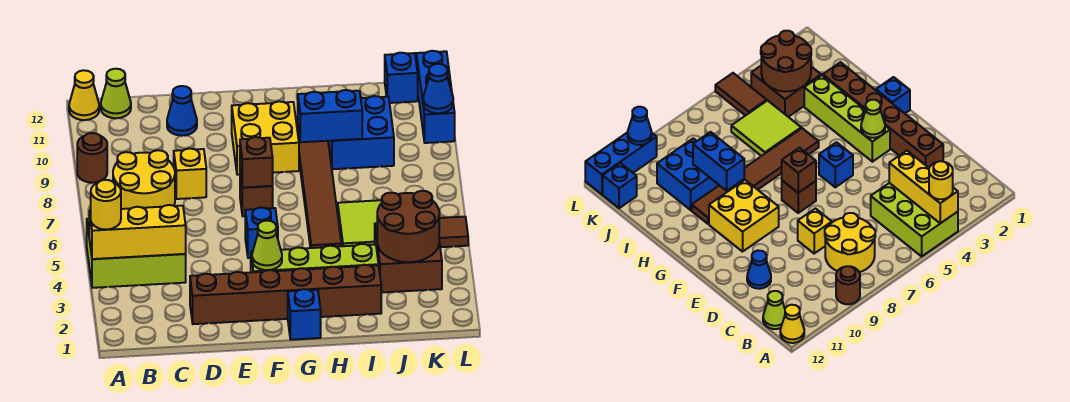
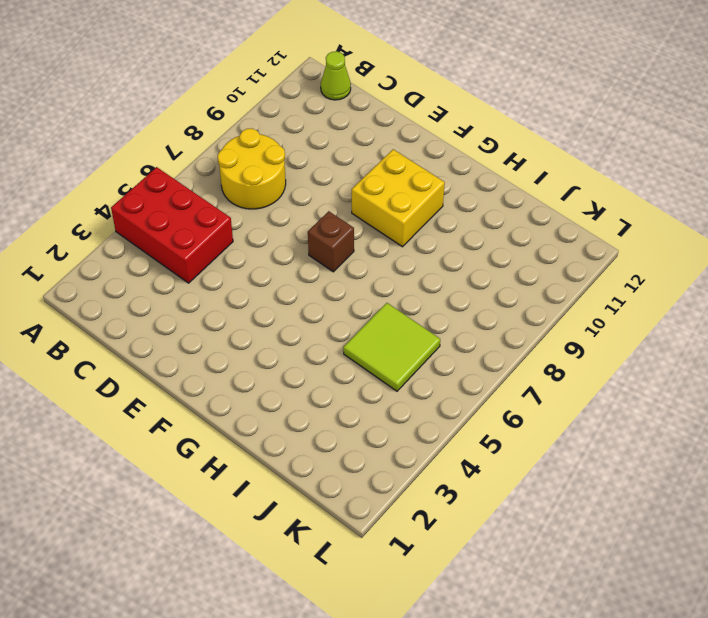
red 2x3 brick [111,167,233,283] -> lime 2x3 brick [87,219,186,288]
none -> brown 1x1 round brick [77,133,107,183]
none -> yellow 1x1 cone [69,70,99,120]
none -> brown 1x6 brick [190,265,381,324]

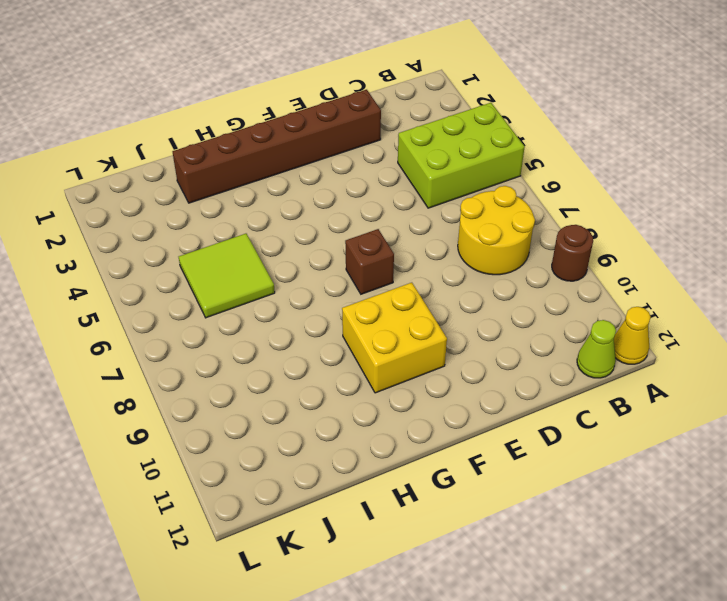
none -> yellow 1x1 brick [174,148,206,199]
none -> blue 1x1 cone [167,86,197,136]
none -> lime 1x4 brick [251,244,379,272]

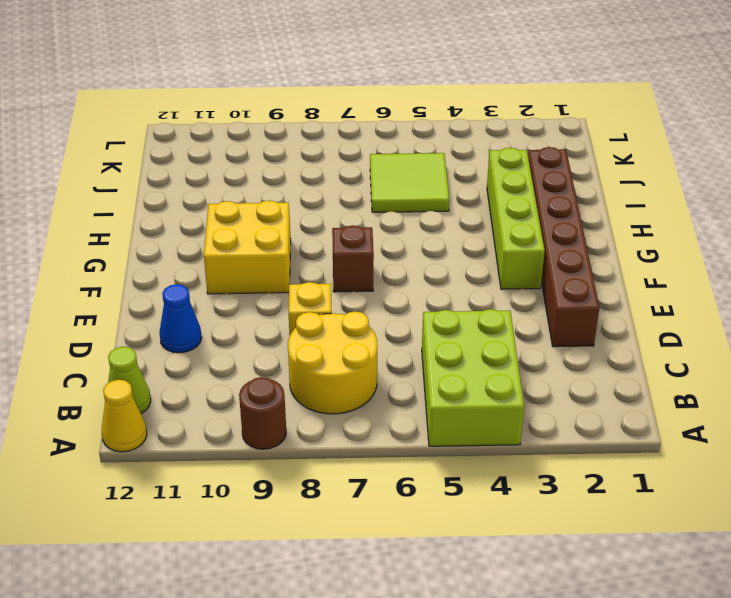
none -> blue 1x1 brick [245,208,278,258]
none -> blue 1x1 brick [288,289,321,340]
none -> brown 1x6 tile [296,121,341,248]

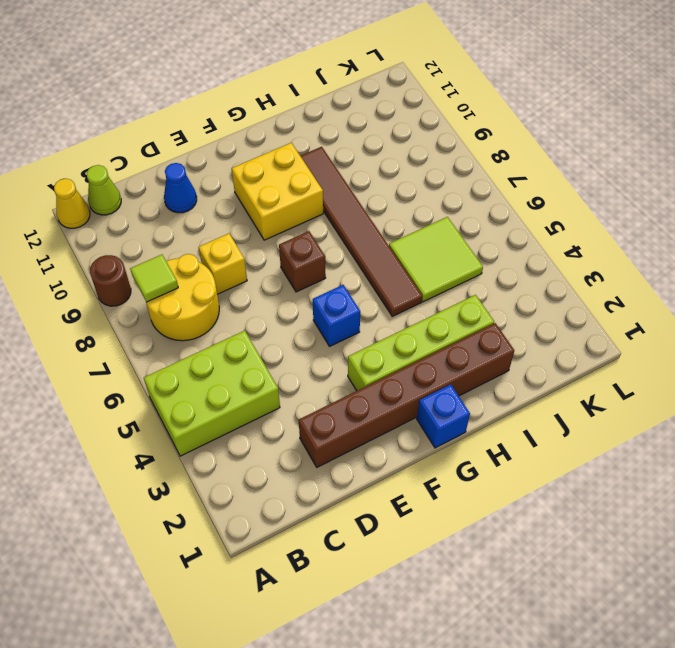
lime 1x1 tile [130,255,178,302] -> none
none -> blue 2x2 brick [328,96,394,169]
none -> brown 2x2 brick [375,223,442,293]
none -> brown 1x2 tile [439,217,468,247]

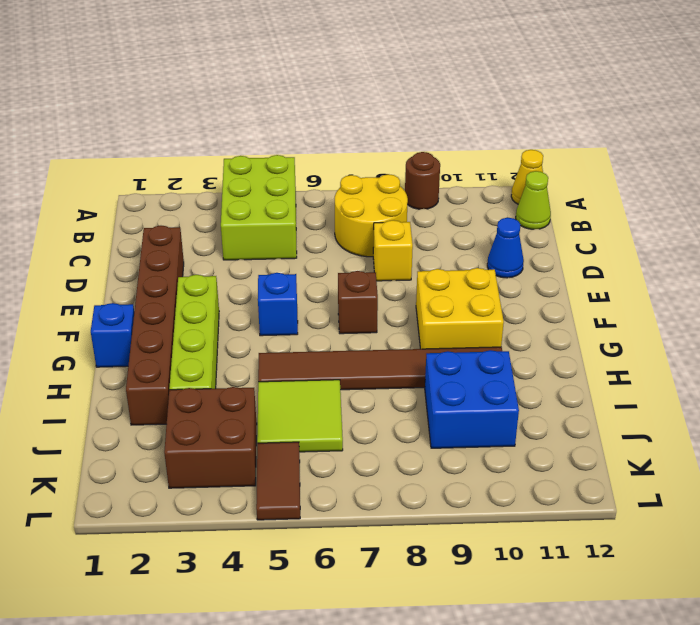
none -> blue 1x1 brick [385,53,418,103]
none -> blue 1x3 brick [416,51,455,143]
none -> yellow 1x3 brick [89,205,186,259]

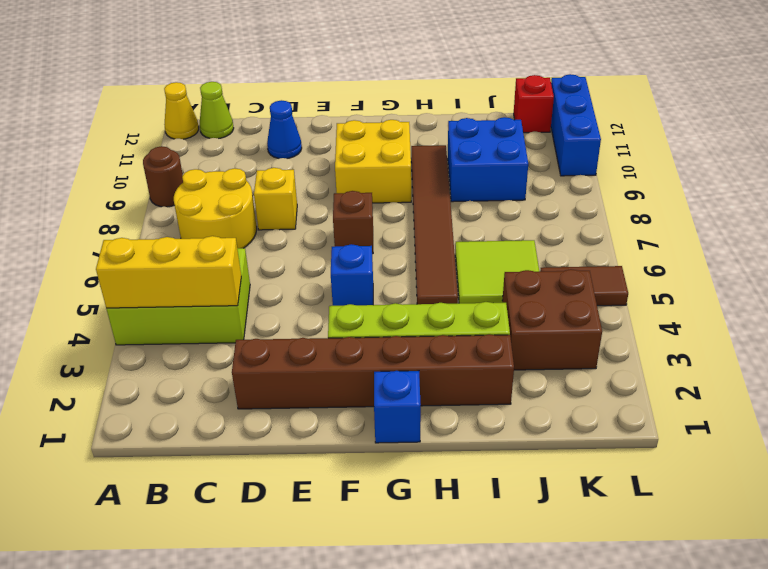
red 1x1 brick [514,75,554,133] -> blue 1x1 brick [385,53,418,103]
none -> lime 1x1 cone [252,221,282,270]
none -> brown 1x1 brick [240,137,273,188]
none -> blue 1x2 brick [298,90,362,142]

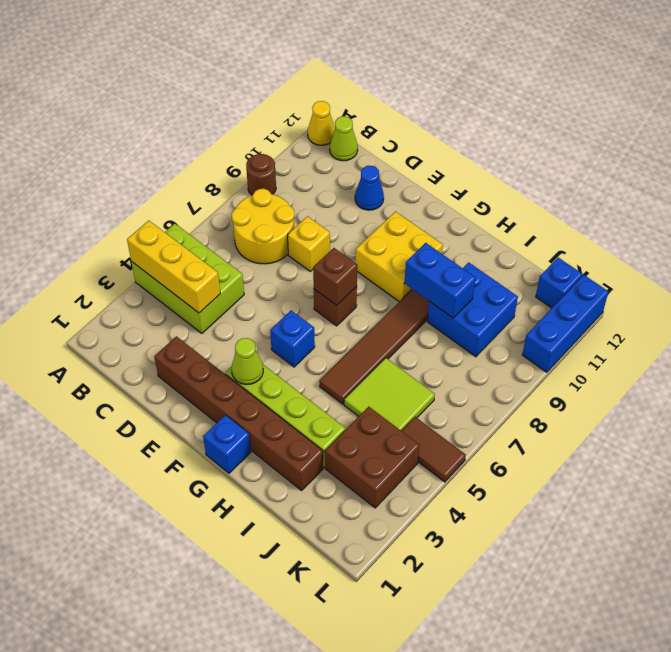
none -> brown 2x2 round brick [377,191,439,262]
none -> blue 1x1 cone [423,64,453,113]
none -> yellow 1x1 round brick [91,180,121,230]

